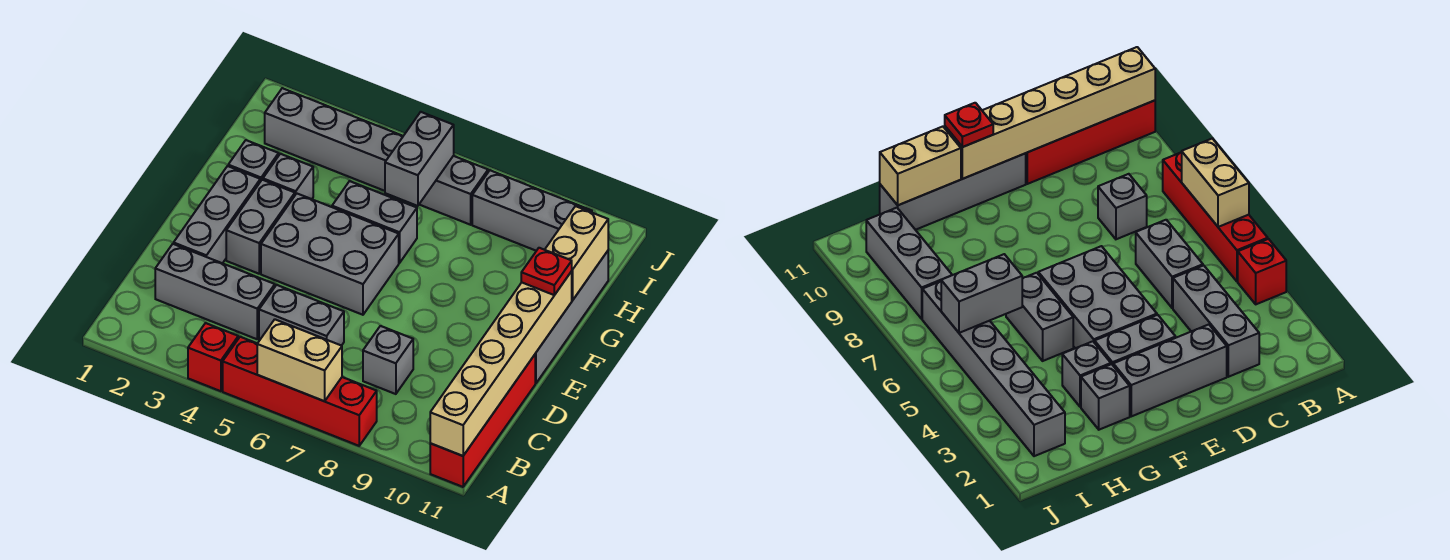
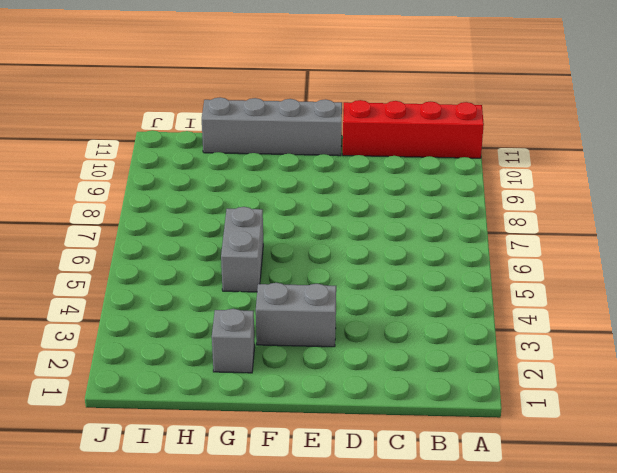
none -> red 1x1 brick [188,323,238,391]
none -> red 1x4 brick [223,337,377,446]
none -> grey 1x3 brick [155,244,275,339]

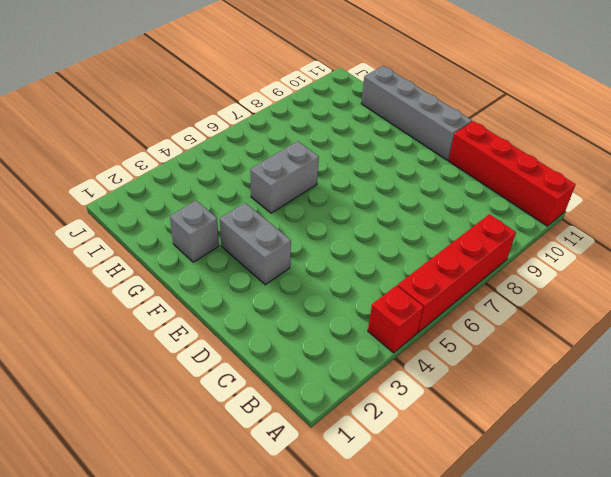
none -> grey 1x3 brick [155,244,275,339]
none -> grey 1x2 brick [259,285,344,346]
none -> grey 1x1 brick [363,326,413,394]

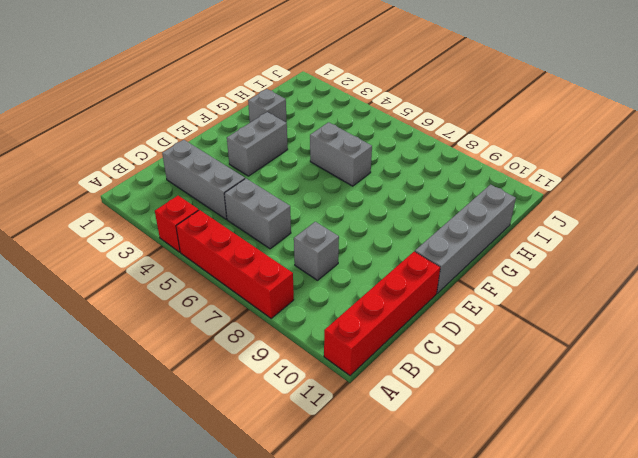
none -> grey 1x3 brick [174,166,260,263]
none -> grey 2x3 brick [261,194,399,315]
none -> grey 1x1 brick [263,154,313,199]

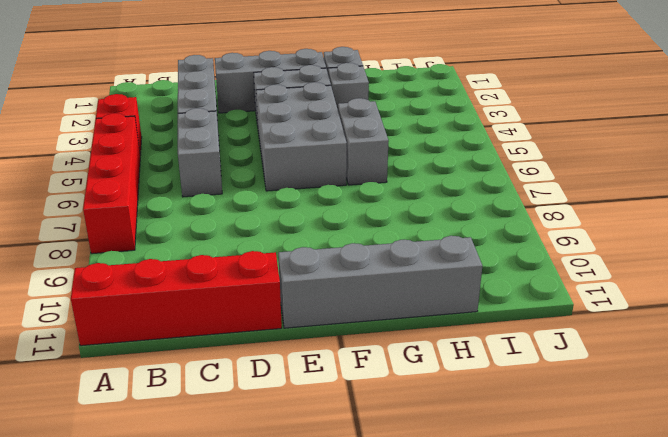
none -> grey 1x1 brick [363,326,413,394]
none -> grey 1x6 brick [265,88,488,225]
none -> grey 1x3 brick [472,170,592,251]

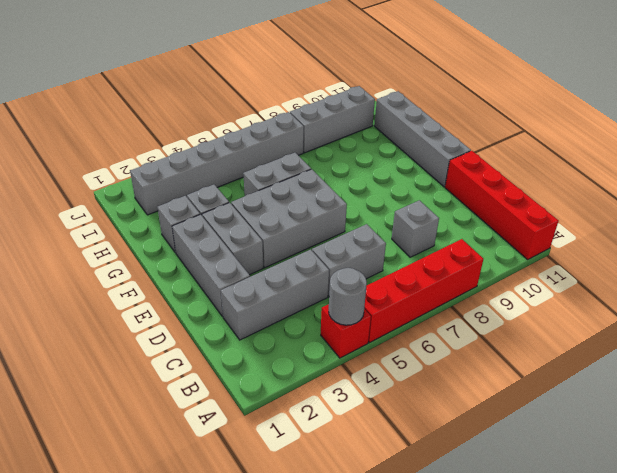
grey 1x1 round brick [329,268,367,325] -> none
none -> tan 1x2 brick [257,319,342,401]
none -> tan 1x6 brick [430,271,572,456]
none -> tan 1x2 brick [545,206,608,300]

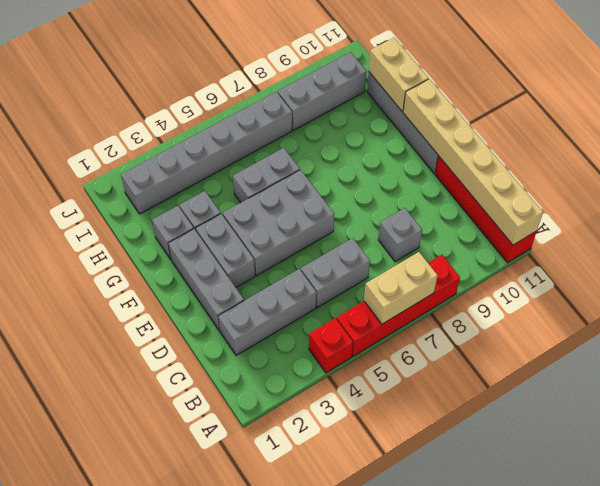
none -> grey 1x2 brick [385,112,454,206]
none -> red 1x1 plate [521,248,572,295]

